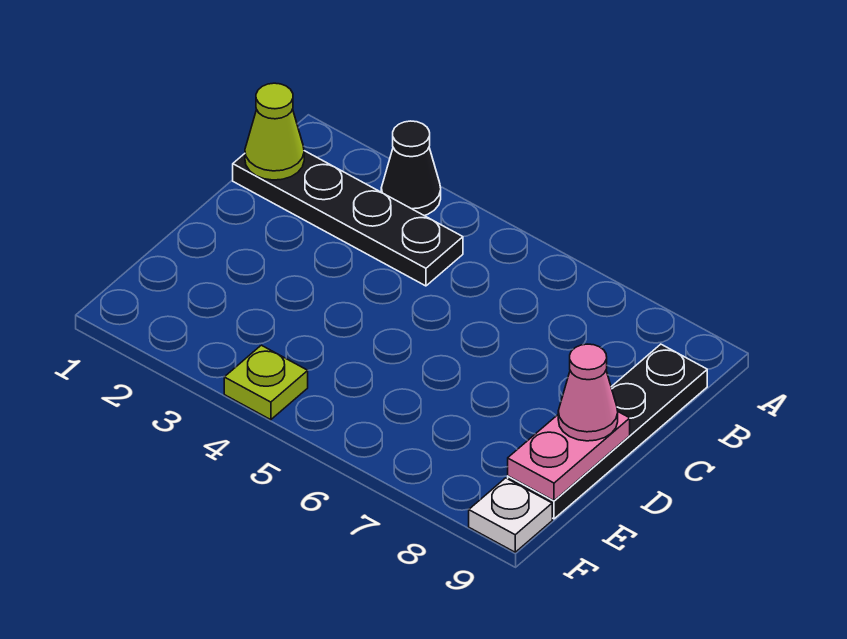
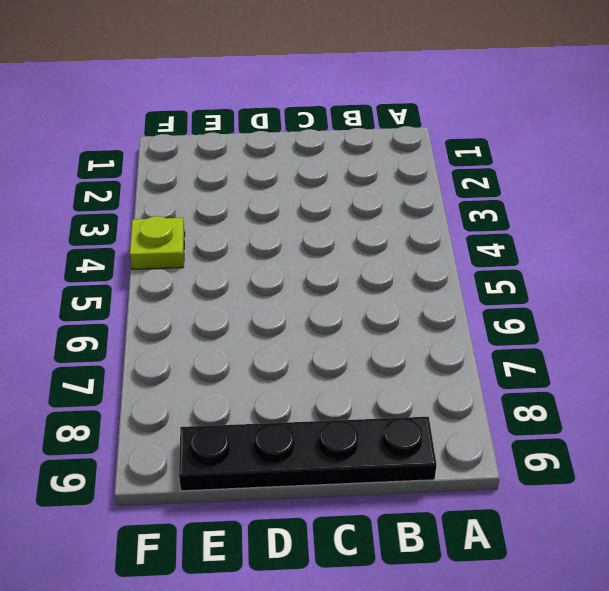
none -> black 1x1 cone [381,121,441,216]
none -> black 1x4 plate [233,151,463,286]

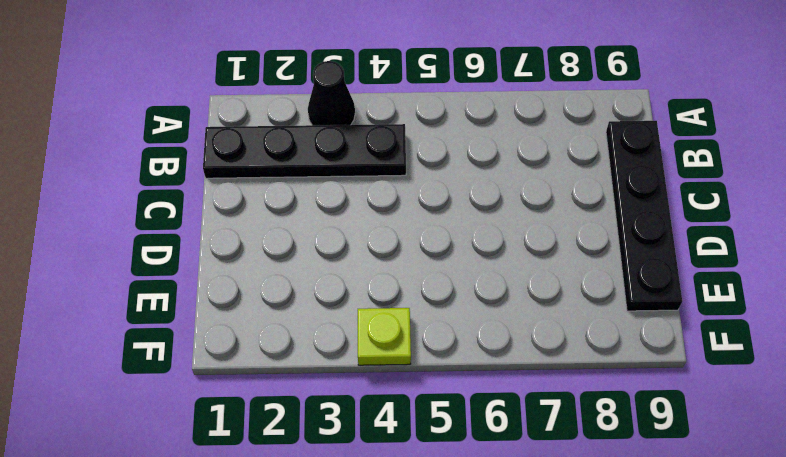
none -> white 1x1 plate [469,478,552,552]
none -> lime 1x1 cone [245,83,304,180]

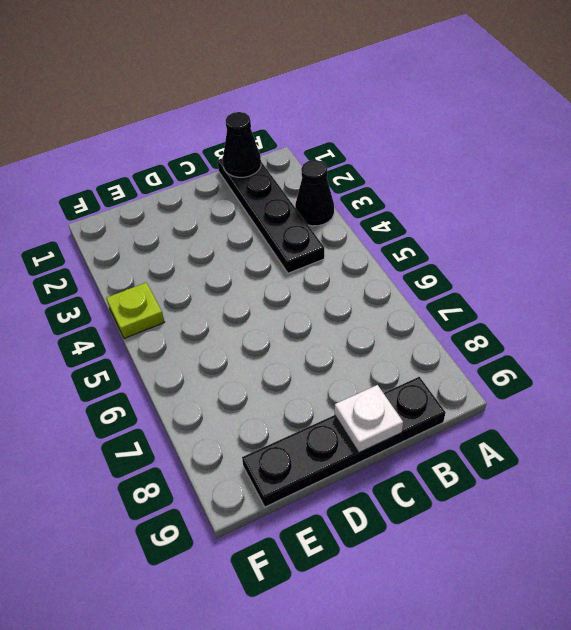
black 1x1 cone [223,112,261,177] -> lime 1x1 cone [245,83,304,180]
white 1x1 plate [335,385,403,453] -> white 1x1 plate moved to [469,478,552,552]
none -> pink 1x2 plate [508,412,630,501]
none -> pink 1x1 cone [558,344,618,441]

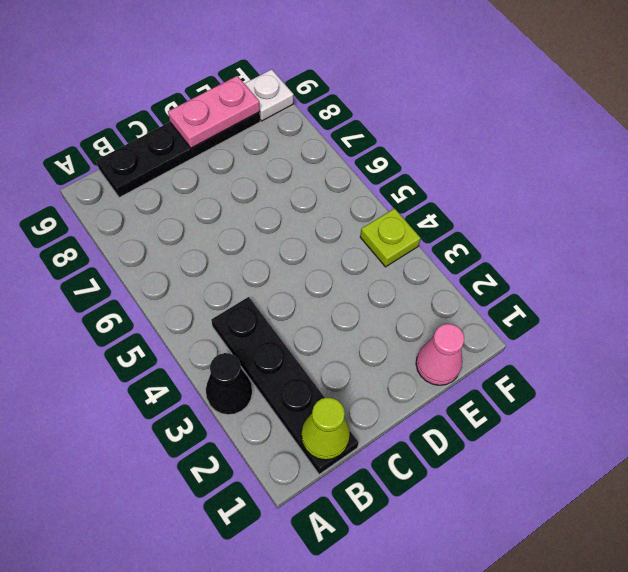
pink 1x1 cone [416,324,464,385] -> pink 1x1 cone moved to [558,344,618,441]

